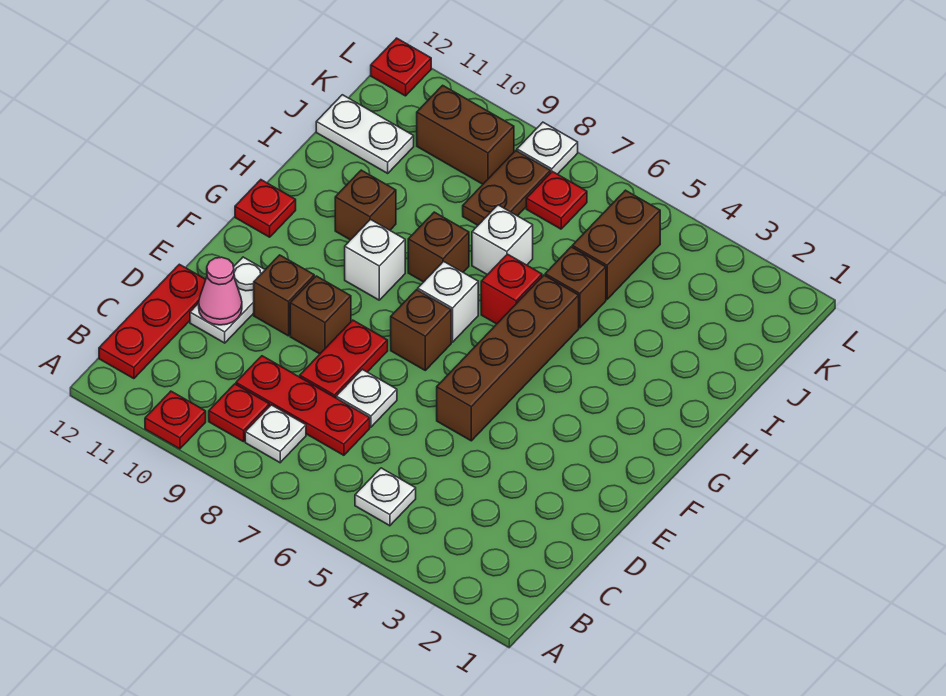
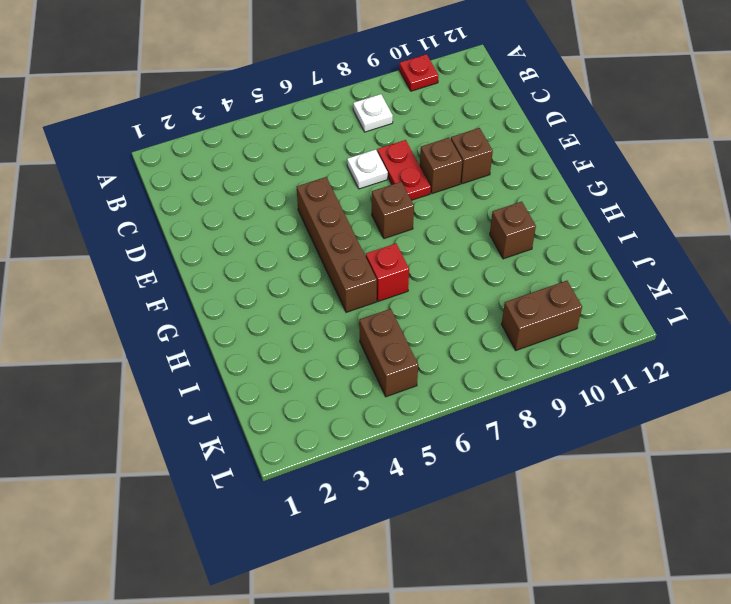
none -> white 1x1 plate [355,468,416,526]
none -> red 1x1 plate [209,384,269,442]
none -> red 1x3 plate [99,264,206,379]

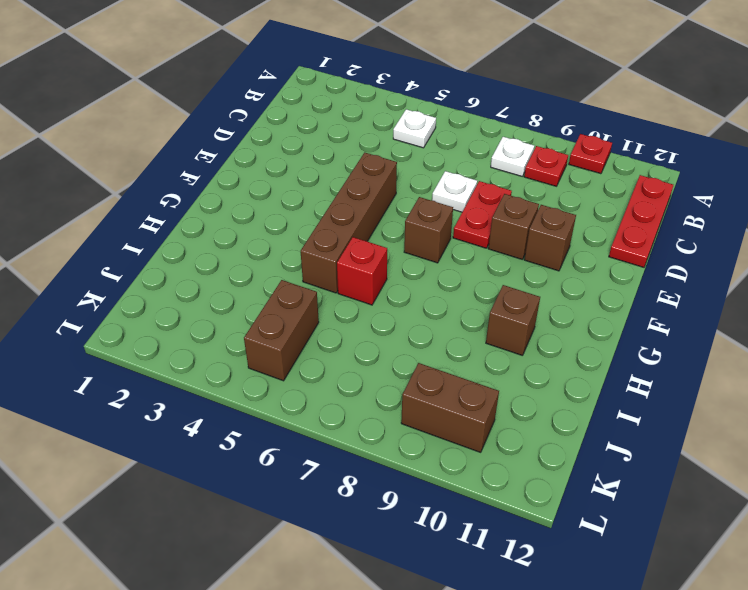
none -> red 1x3 plate [236,356,370,455]
none -> white 1x2 plate [190,257,265,343]
none -> white 1x1 brick [418,261,478,342]

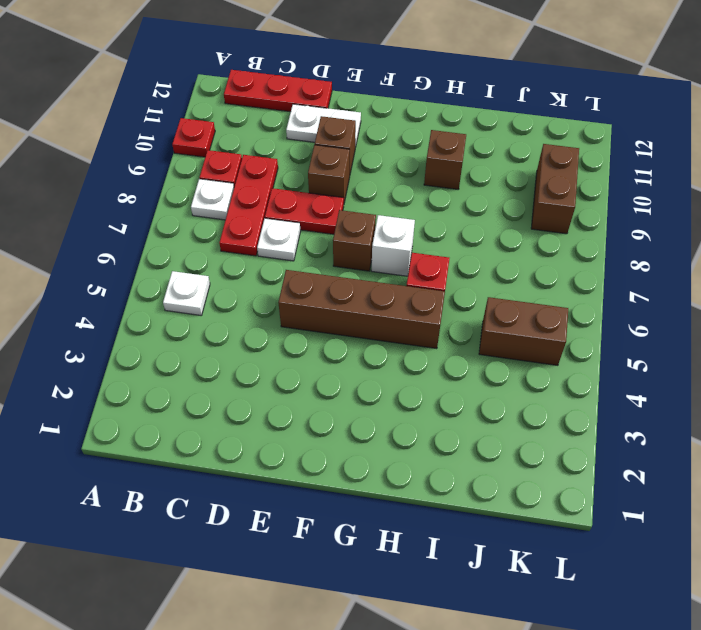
none -> white 1x1 brick [345,220,405,300]
none -> red 1x1 plate [235,180,296,237]
none -> brown 1x1 brick [408,212,469,282]

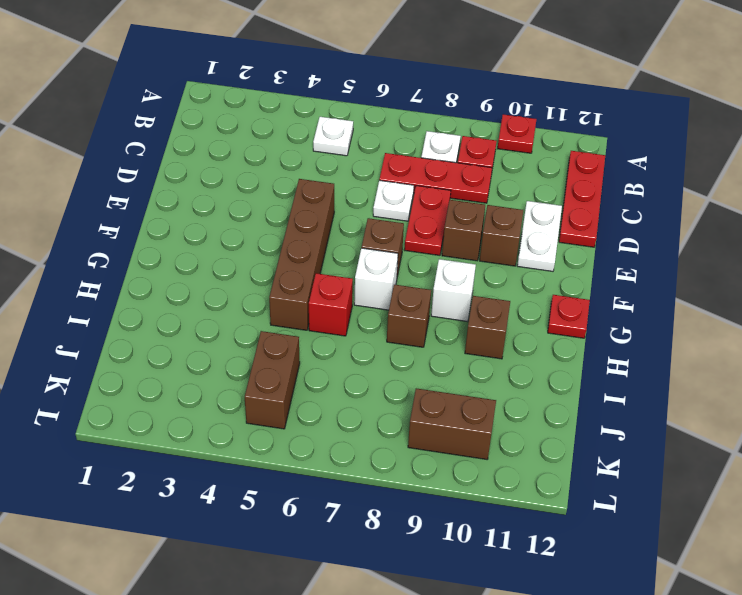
none -> brown 1x1 brick [545,247,606,328]
none -> white 1x1 brick [472,205,533,275]
none -> brown 1x2 plate [463,151,551,225]

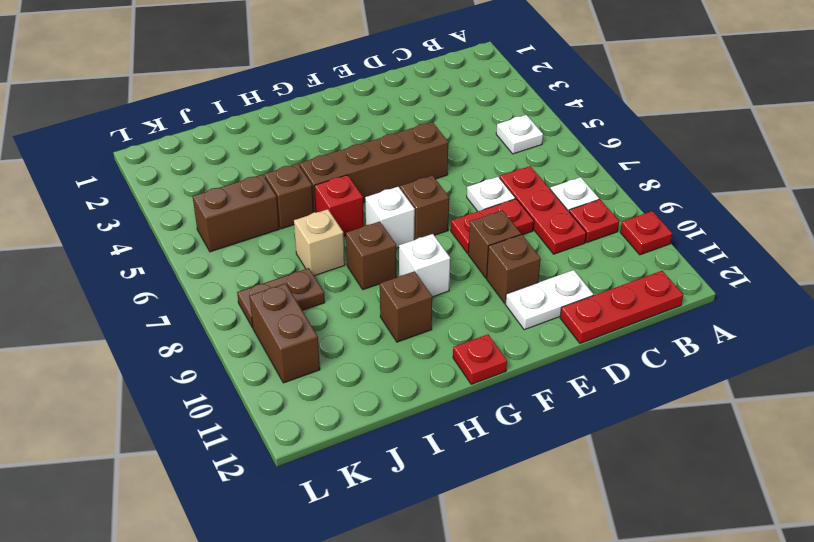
tan 1x1 brick [294,209,345,276] -> white 1x1 brick [472,205,533,275]
none -> white 1x2 plate [316,95,414,173]
none -> red 1x1 plate [526,171,587,229]
none -> white 1x1 plate [517,122,578,174]

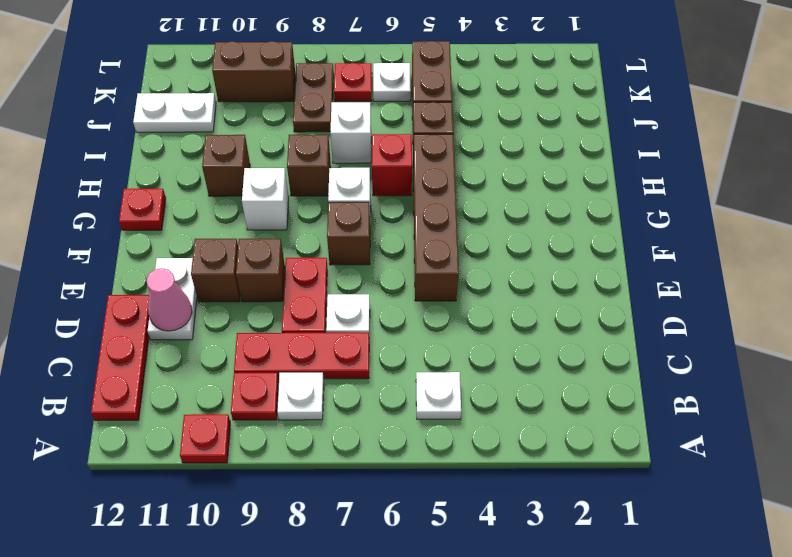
white 1x1 plate [373,63,411,101] -> white 1x1 plate moved to [517,122,578,174]
none -> red 1x1 plate [371,38,431,96]

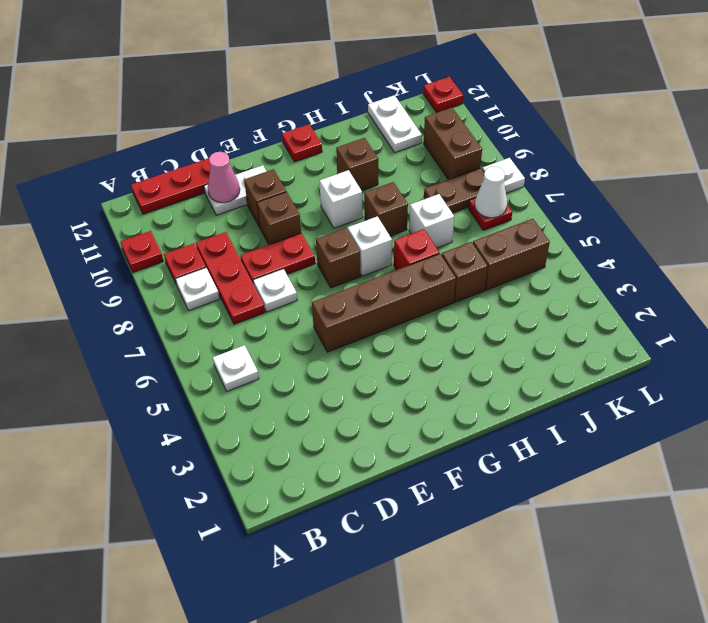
white 1x1 cone [475,166,507,218] -> none

